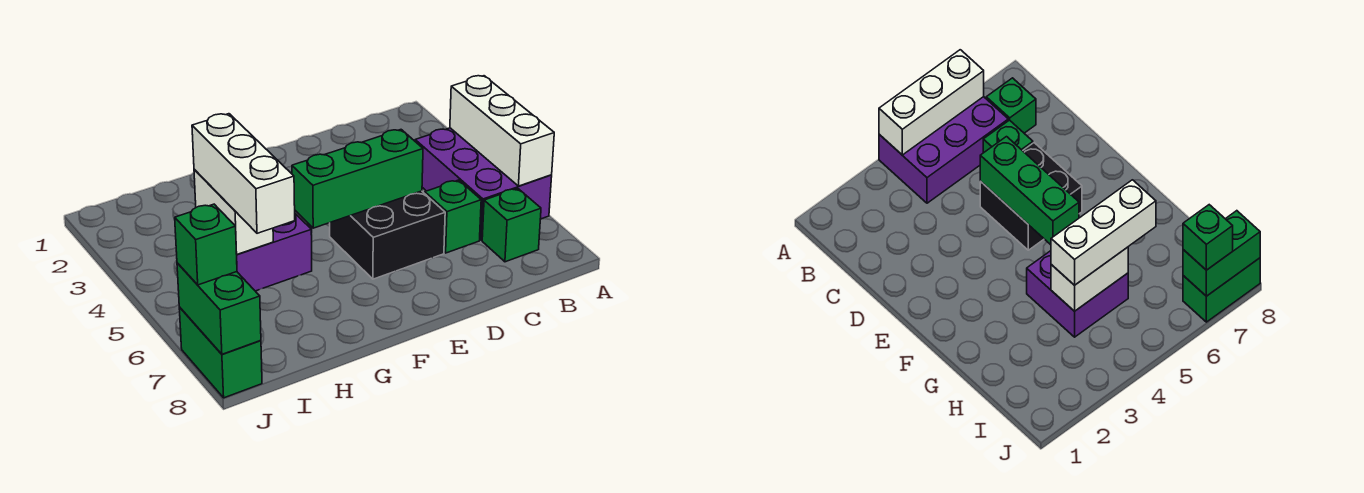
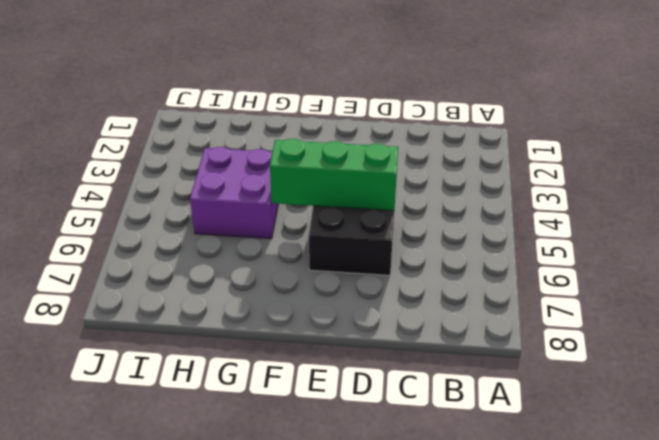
none -> purple 2x3 brick [415,128,552,240]
none -> green 1x1 brick [482,188,541,262]
none -> green 1x1 brick [425,180,481,253]

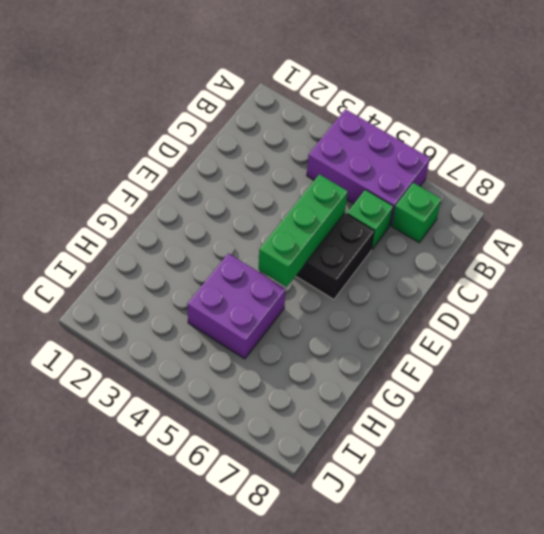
none -> green 1x2 brick [179,307,262,398]
none -> white 1x3 brick [450,76,554,186]
none -> white 1x2 brick [194,170,273,254]

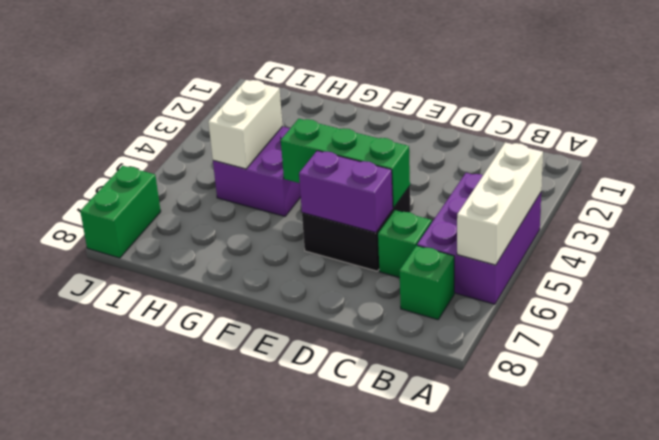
purple 1x2 brick [299,151,393,233] -> none
none -> green 1x2 brick [177,263,261,354]
none -> white 1x3 brick [192,114,295,233]
none -> green 1x1 brick [175,204,237,285]

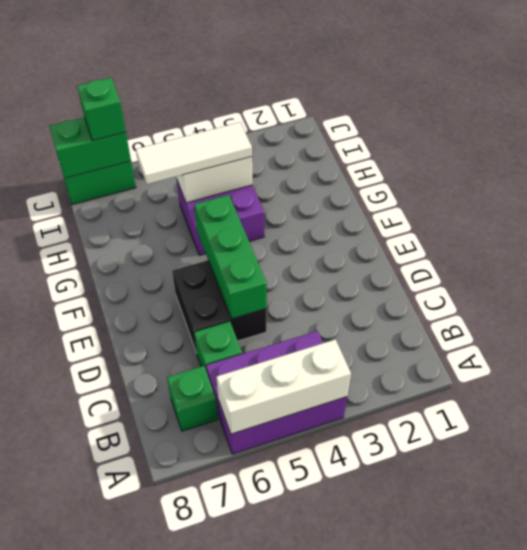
white 1x3 tile [136,122,252,184] -> white 1x3 brick [192,114,295,233]

